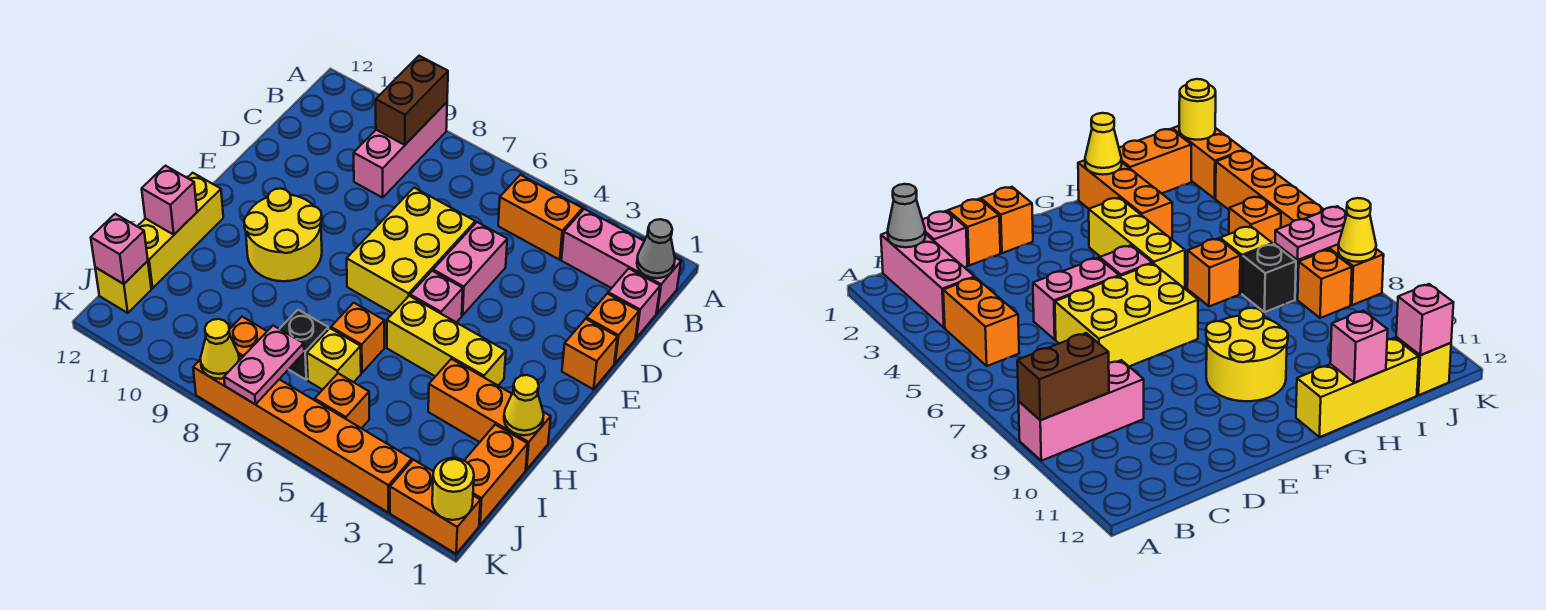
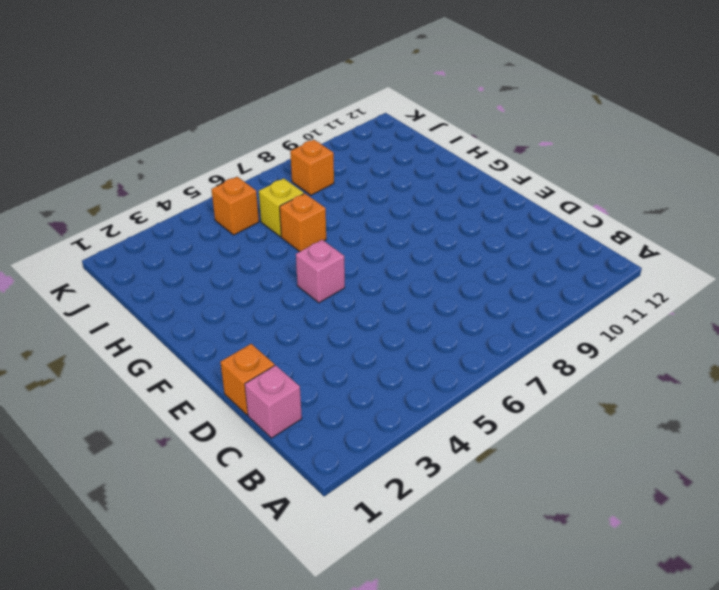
none -> pink 1x3 brick [354,102,447,198]
none -> pink 1x3 brick [561,209,681,313]
none -> orange 1x2 brick [498,175,583,260]
none -> pink 1x2 brick [433,222,507,315]

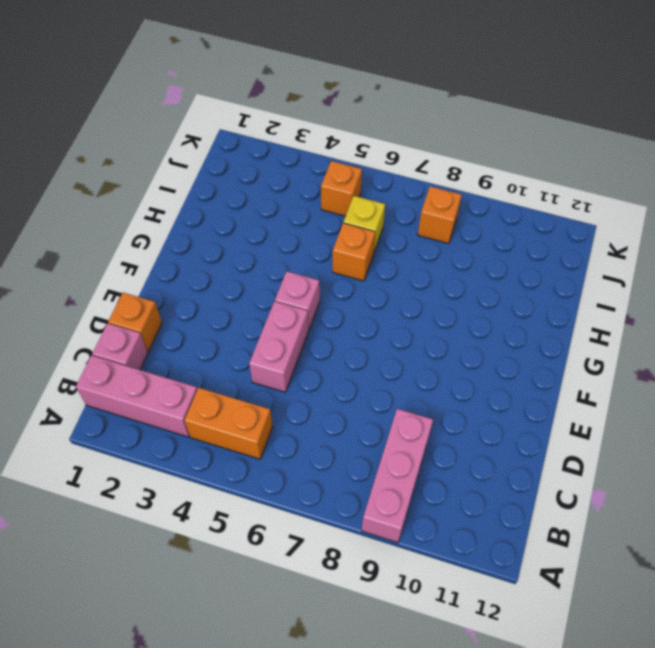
none -> yellow 2x3 brick [347,188,475,313]
none -> orange 1x1 brick [562,319,617,389]
none -> yellow 2x2 round brick [244,188,322,281]
none -> yellow 1x3 brick [387,296,506,386]

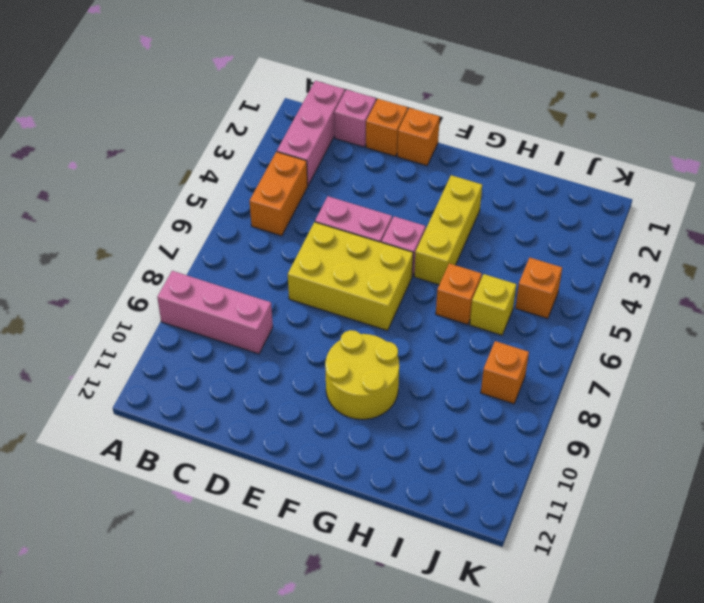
none -> yellow 1x3 brick [137,173,223,288]
none -> orange 1x3 brick [428,359,551,470]
none -> orange 1x2 brick [464,425,528,525]
none -> black 1x1 brick [280,310,328,380]

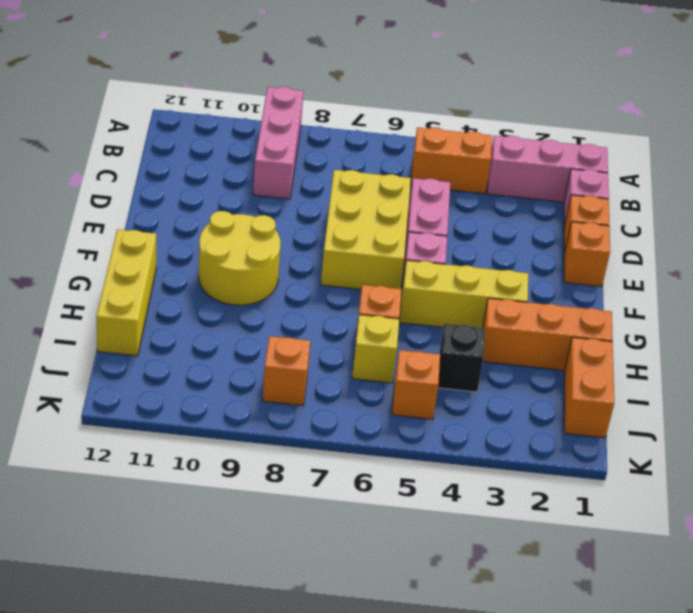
black 1x1 brick [438,324,485,392] -> black 1x1 brick moved to [280,310,328,380]
none -> yellow 1x1 brick [95,261,151,313]
none -> orange 1x2 brick [390,460,480,554]
none -> orange 1x6 brick [193,355,412,512]
none -> brown 1x2 brick [376,56,448,145]

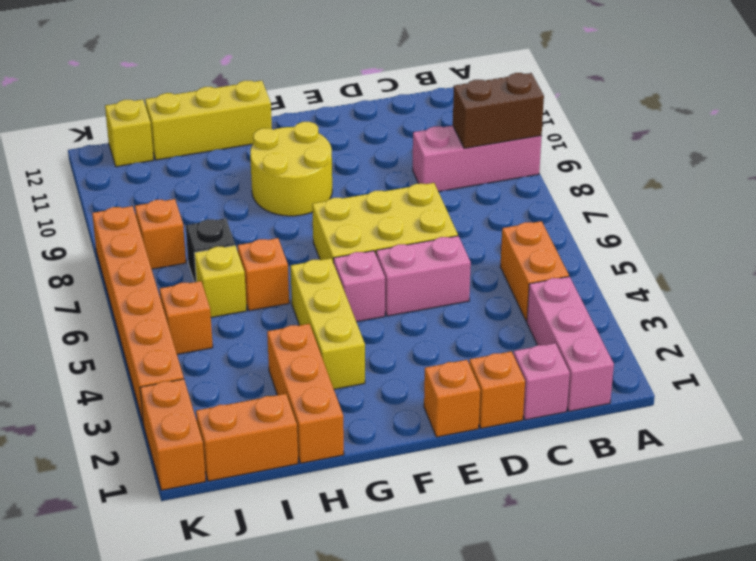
none -> grey 1x1 cone [637,219,675,278]
none -> yellow 1x1 cone [504,375,544,435]
none -> pink 1x1 brick [142,166,197,235]
none -> pink 1x2 plate [224,326,304,405]

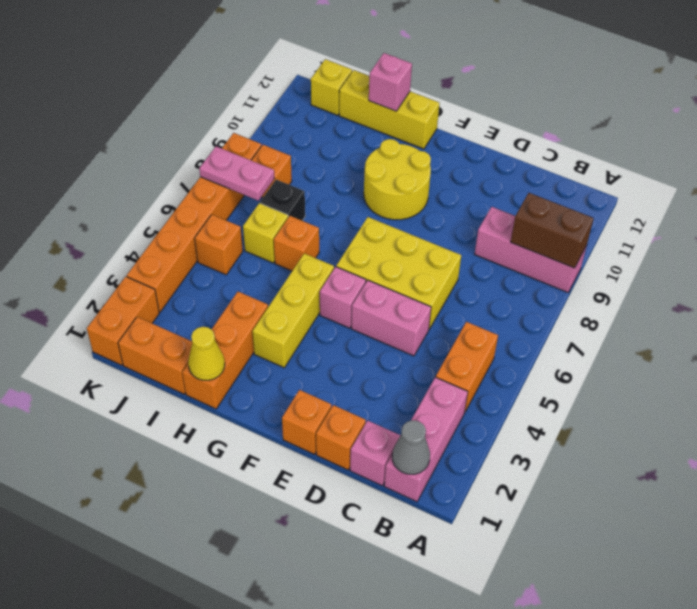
none -> pink 1x1 brick [91,214,148,284]
none -> yellow 1x1 round brick [432,458,474,520]
none -> yellow 1x1 cone [200,319,239,379]

